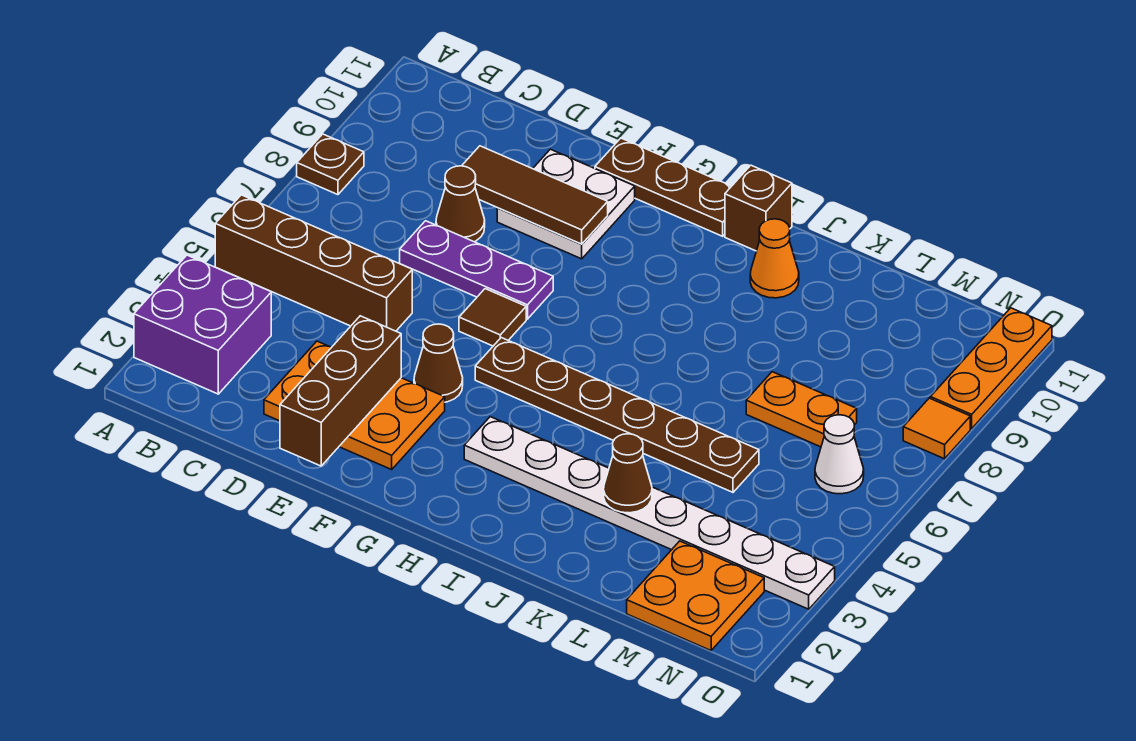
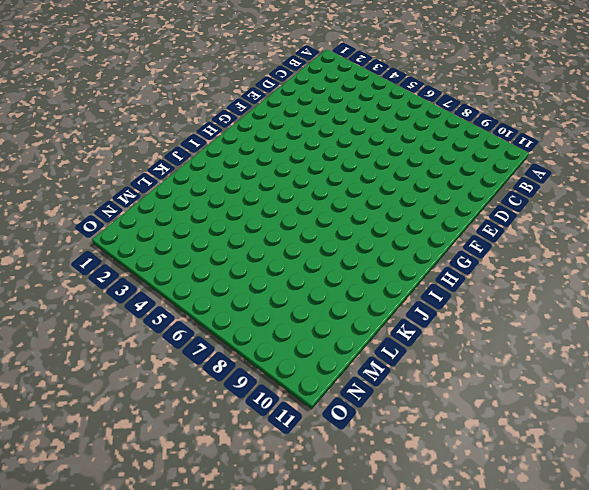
none -> purple 2x2 brick [134,255,271,394]
none -> brown 1x4 brick [215,195,412,331]
none -> brown 1x1 plate [297,134,364,195]

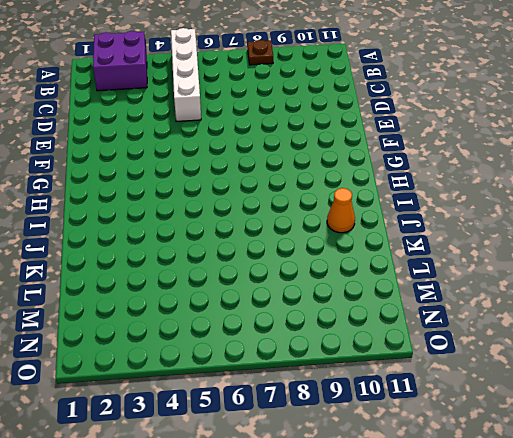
white 1x4 brick [171,28,201,122] -> brown 1x4 brick [215,195,412,331]
none -> orange 2x3 plate [264,341,445,470]
none -> purple 1x3 plate [400,221,553,319]
none -> brown 1x1 cone [436,166,485,242]

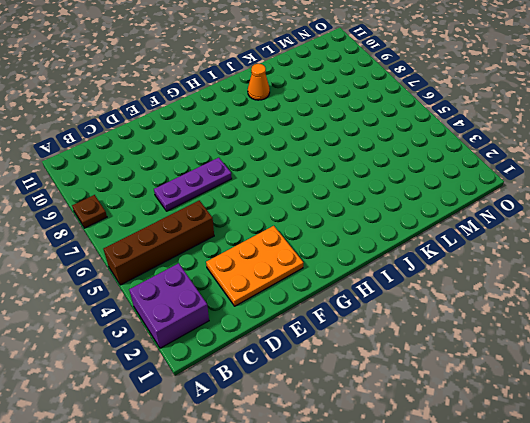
none -> brown 1x1 cone [436,166,485,242]
none -> white 2x2 plate [497,149,635,259]
none -> brown 1x1 cone [414,324,463,402]

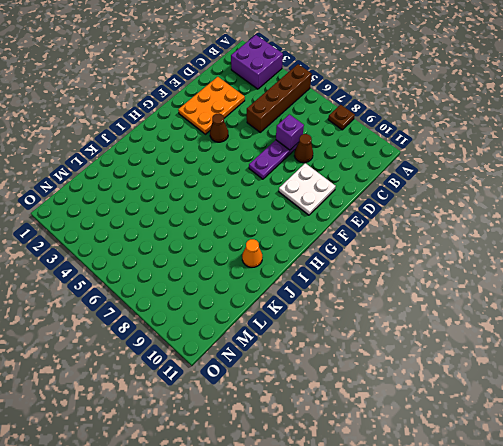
purple 1x1 brick [276,114,304,150] -> none
none -> brown 1x1 tile [459,289,526,346]
none -> brown 1x3 plate [595,138,731,236]
none -> brown 1x6 plate [475,338,759,492]

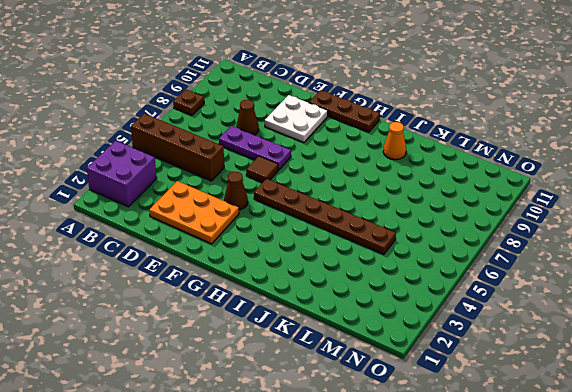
none -> white 1x8 plate [464,417,835,609]
none -> brown 1x1 brick [725,165,792,251]
none -> orange 1x2 plate [746,372,857,447]

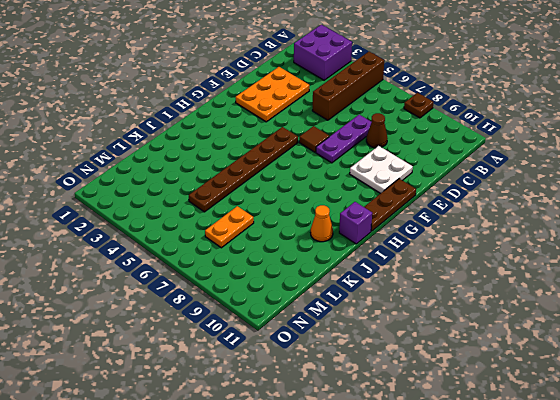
purple 1x1 brick [339,202,372,244] -> brown 1x1 brick [725,165,792,251]
none -> brown 1x1 cone [414,324,463,402]
none -> white 1x8 plate [464,417,835,609]
none -> orange 2x2 plate [627,541,764,650]

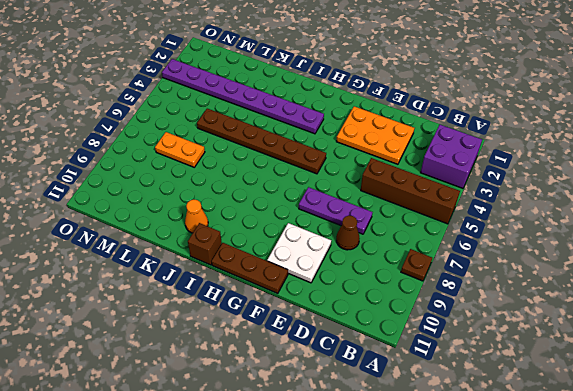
purple 1x8 plate [162,59,324,134] -> white 1x8 plate [464,417,835,609]
none -> brown 1x1 cone [414,324,463,402]
none -> brown 1x1 tile [459,289,526,346]
none -> orange 2x2 plate [627,541,764,650]

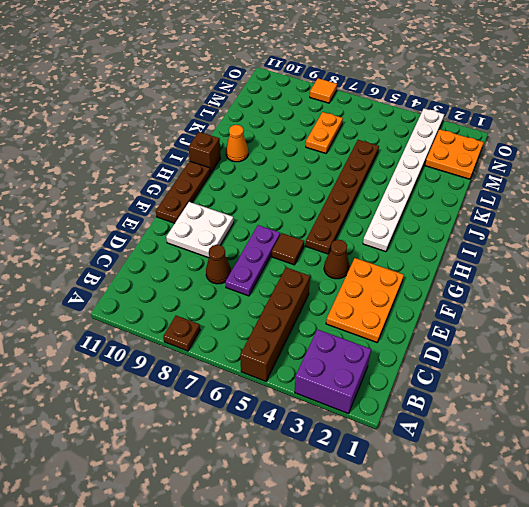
none -> white 1x1 cone [815,415,864,494]
none -> orange 1x3 plate [931,308,1052,429]
none -> brown 1x3 tile [462,146,608,244]

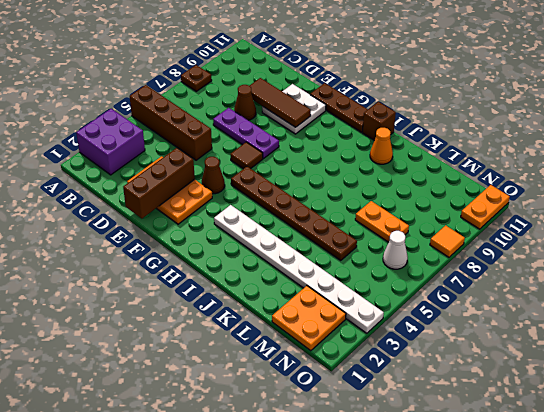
orange 1x2 plate [461,185,510,229] -> orange 1x3 plate [931,308,1052,429]
none -> brown 1x1 cone [604,434,652,513]

